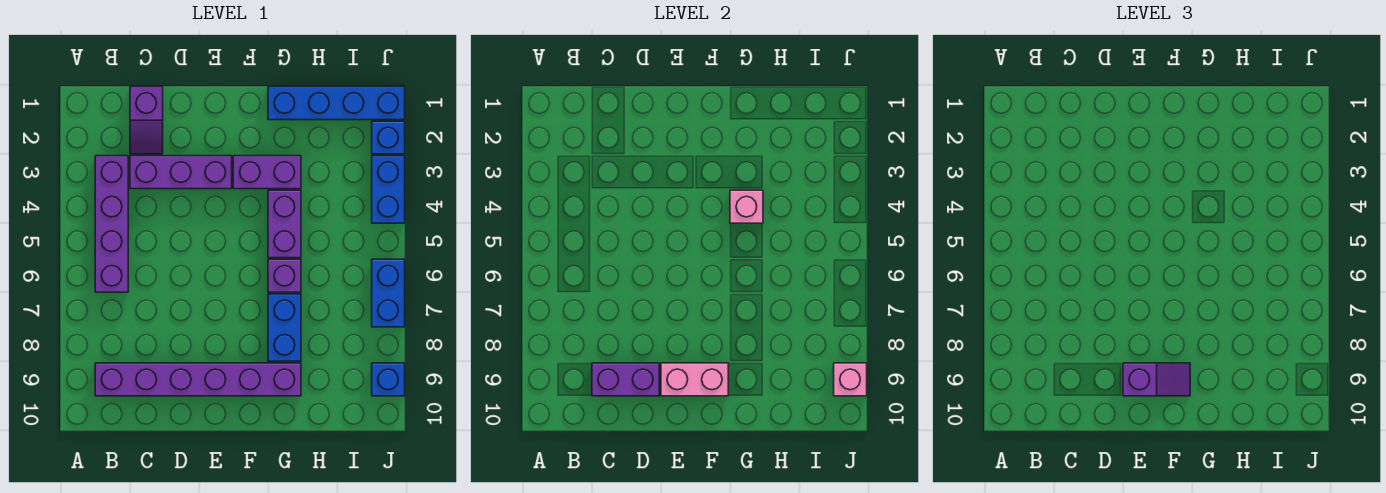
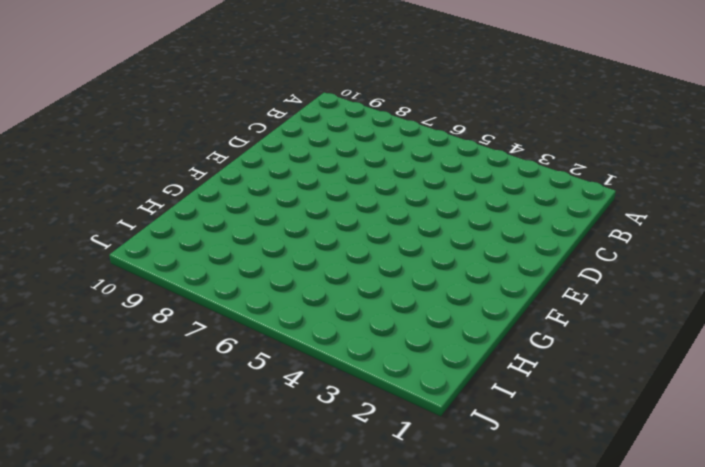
none -> purple 1x4 brick [95,156,128,292]
none -> purple 1x6 brick [95,363,301,396]
none -> purple 1x2 slope [130,87,163,154]

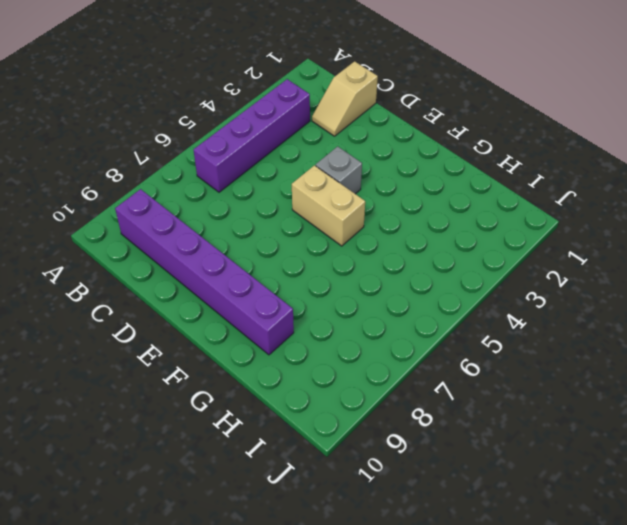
tan 1x2 slope [312,61,378,136] -> purple 1x2 slope [130,87,163,154]
grey 1x1 brick [316,146,362,194] -> none
tan 1x2 brick [292,165,365,246] -> none
none -> purple 1x3 brick [130,156,232,189]
none -> purple 1x2 brick [233,156,301,189]
none -> blue 1x4 brick [268,87,405,120]

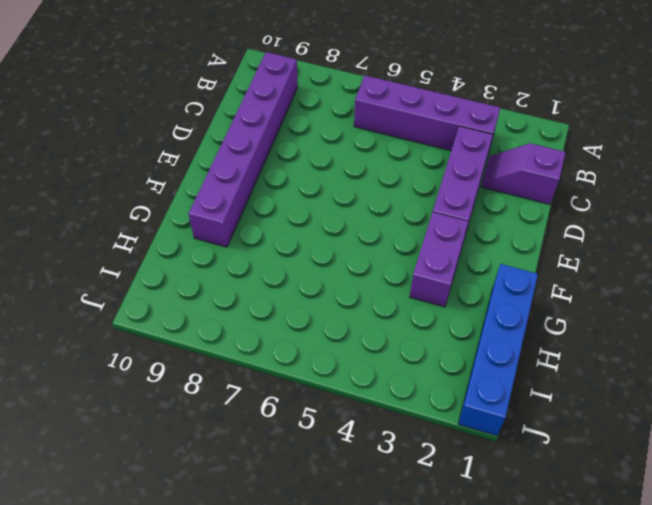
none -> purple 1x2 brick [268,190,301,258]
none -> purple 1x1 brick [268,259,301,292]
none -> blue 1x2 brick [268,294,301,361]

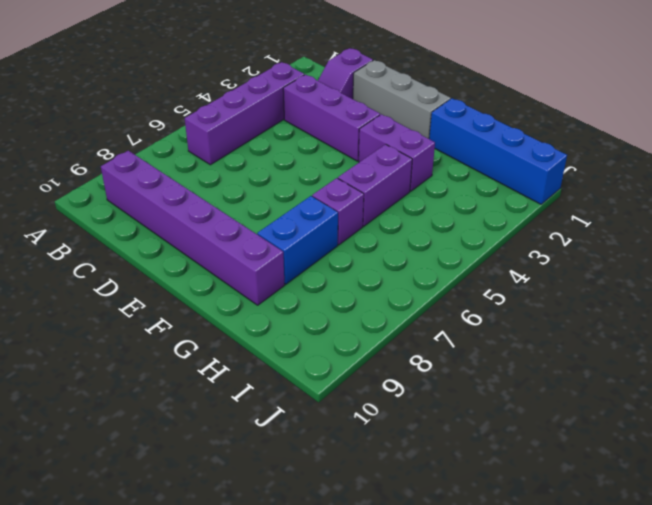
grey 1x3 brick [353,60,451,139] -> none
none -> blue 1x1 brick [372,121,405,154]
none -> blue 1x2 brick [372,156,405,223]
none -> blue 1x2 brick [372,259,405,327]

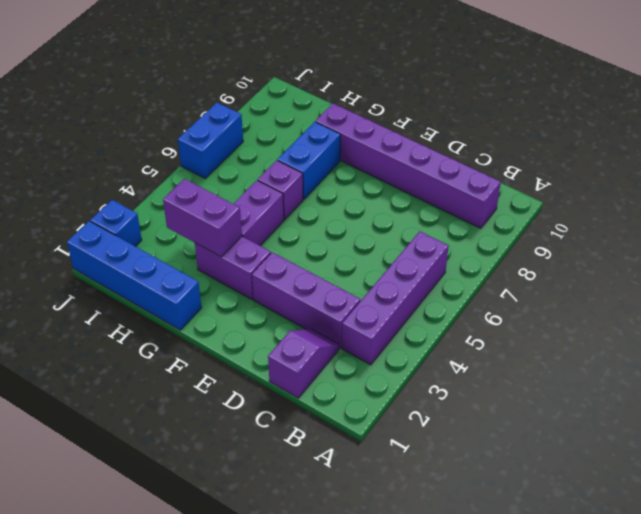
purple 1x2 brick [163,179,242,257] -> purple 1x2 brick moved to [592,363,659,396]
none -> blue 1x2 brick [372,156,405,223]
none -> blue 1x1 brick [372,363,405,396]
none -> pink 1x2 brick [661,363,728,396]

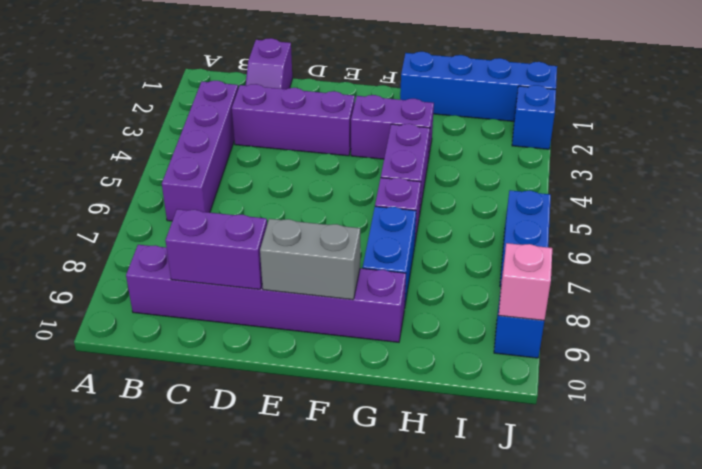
grey 1x2 brick [260,219,360,300] -> pink 1x2 brick [661,363,728,396]
none -> blue 1x2 brick [372,156,405,223]
none -> pink 1x1 brick [730,190,763,223]
none -> purple 1x2 slope [1123,363,1190,396]

